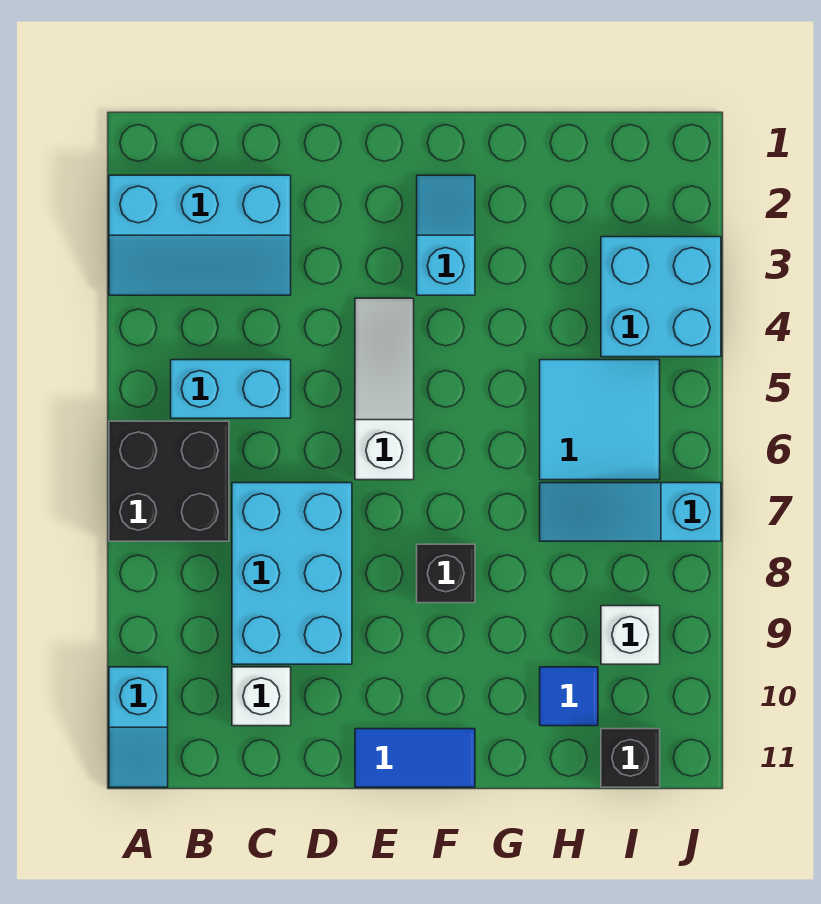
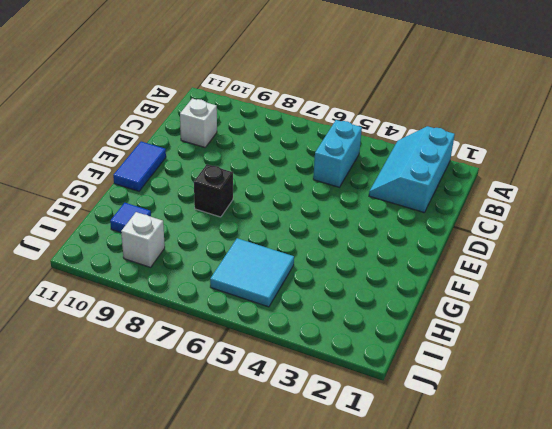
none -> black 2x2 brick [109,421,229,541]
none -> cyan 1x2 slope [109,667,168,787]
none -> cyan 2x3 brick [232,483,352,664]

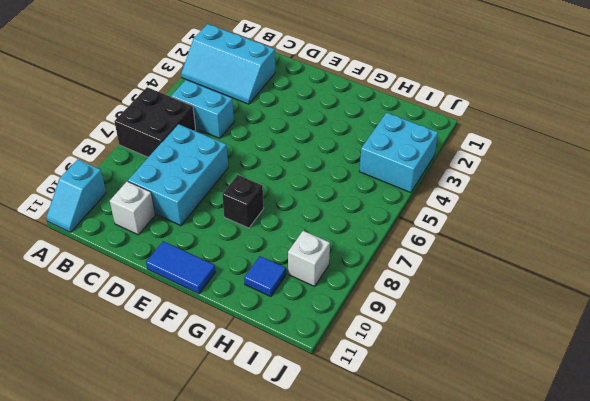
none -> white 1x3 slope [355,298,414,480]
none -> cyan 1x2 slope [417,175,475,295]
none -> cyan 2x2 tile [540,360,660,480]

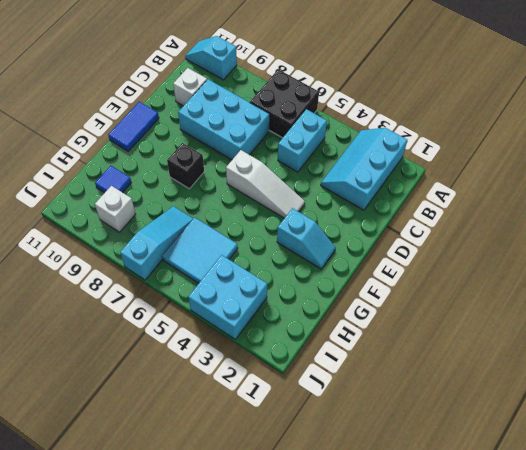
none -> black 1x1 brick [601,729,660,787]

